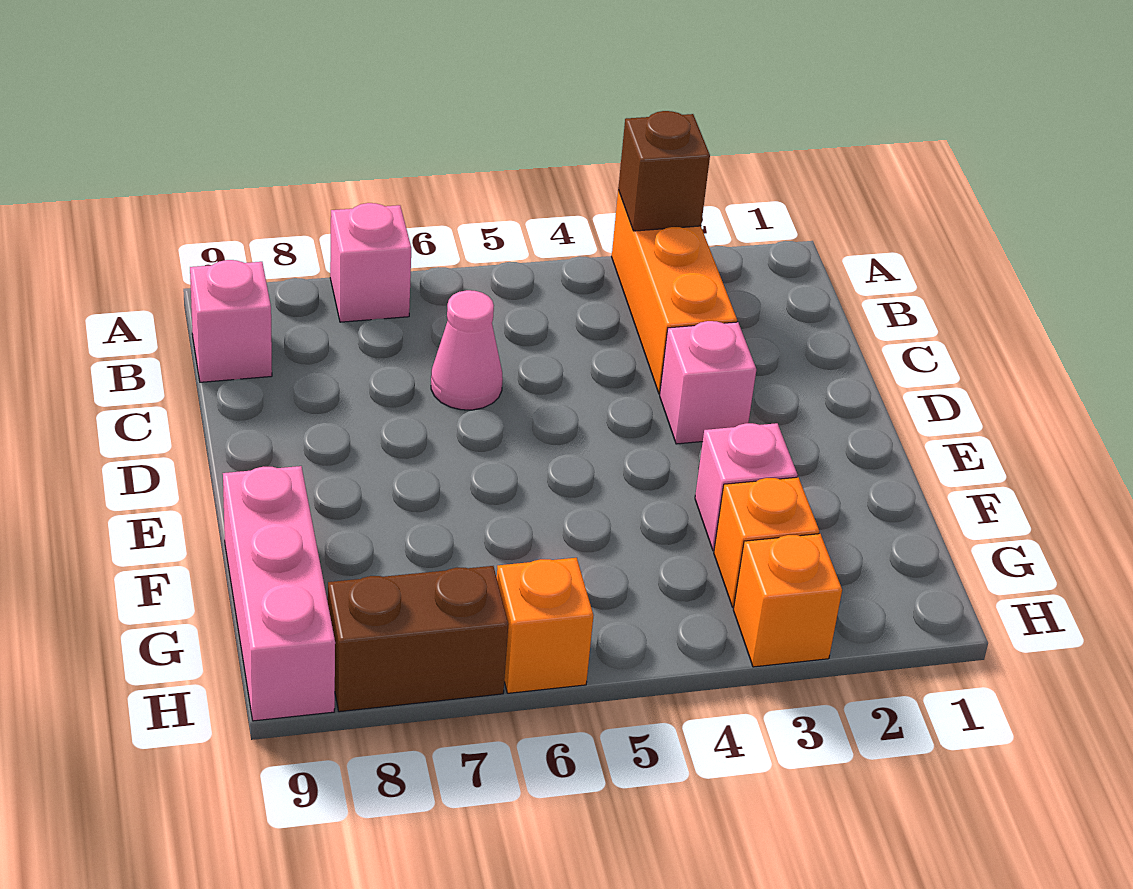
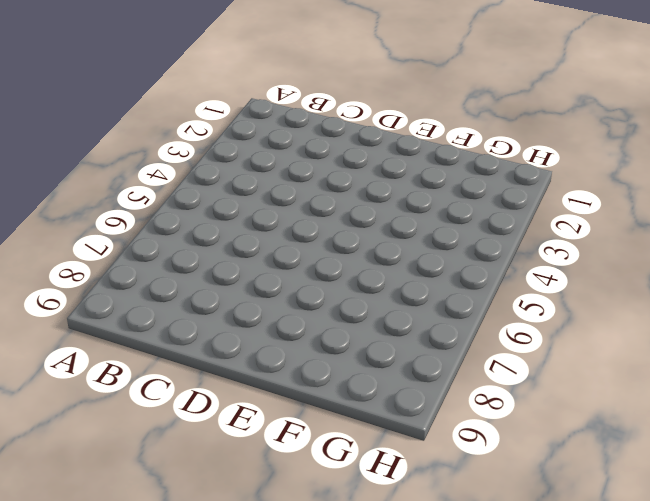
none -> orange 1x3 brick [612,190,737,394]
none -> pink 1x1 brick [330,203,411,322]
none -> pink 1x1 brick [190,260,272,382]

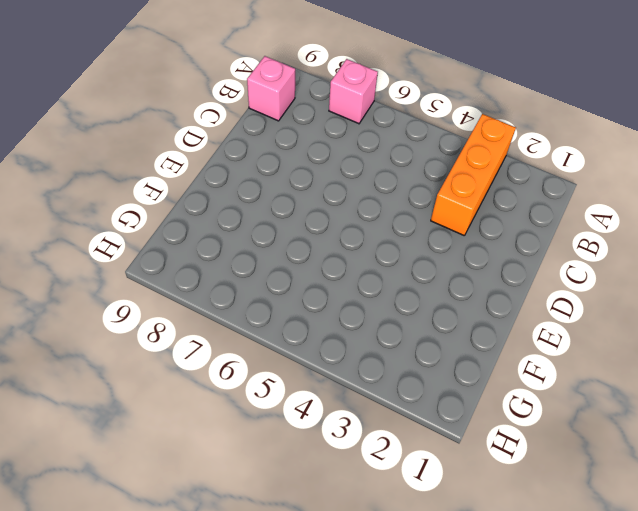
none -> pink 1x1 cone [431,290,503,410]
none -> pink 1x1 brick [660,321,756,444]
none -> pink 1x1 brick [695,423,797,551]

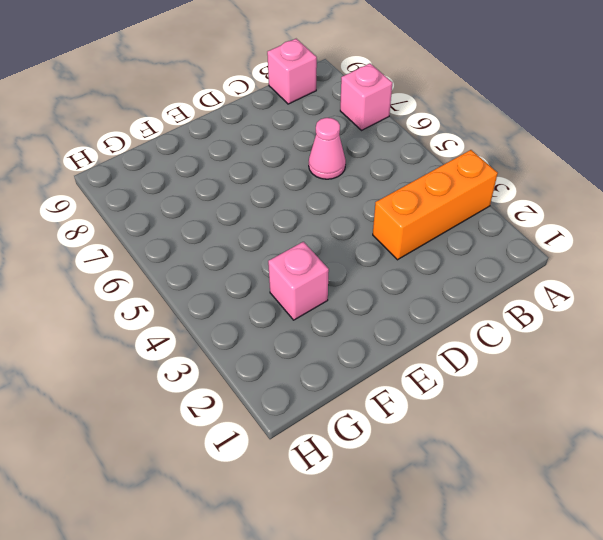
none -> pink 1x1 brick [660,321,756,444]
none -> pink 1x3 brick [223,466,335,721]
none -> orange 1x1 brick [714,477,819,607]

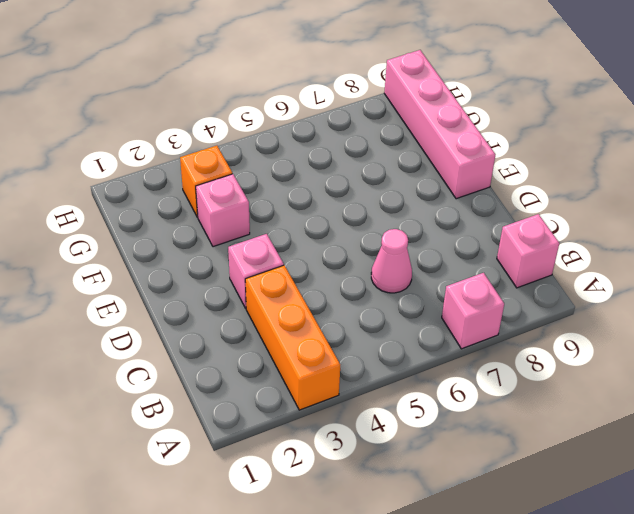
pink 1x4 brick [384,50,496,199] -> pink 1x3 brick [223,466,335,721]
none -> orange 1x1 brick [733,534,842,667]
none -> orange 1x1 brick [497,558,593,693]
none -> brown 1x2 brick [328,566,508,712]

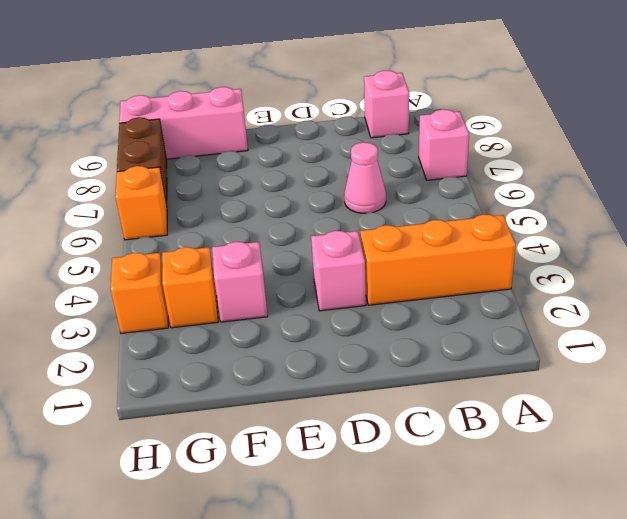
none -> brown 1x1 brick [618,111,710,231]

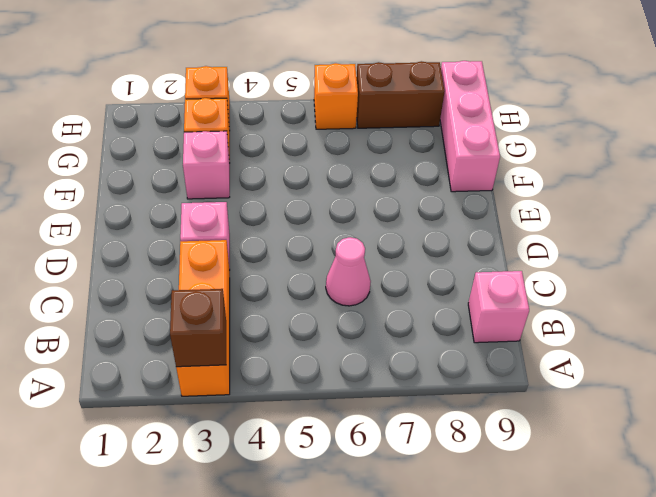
none -> pink 1x1 brick [330,203,411,322]

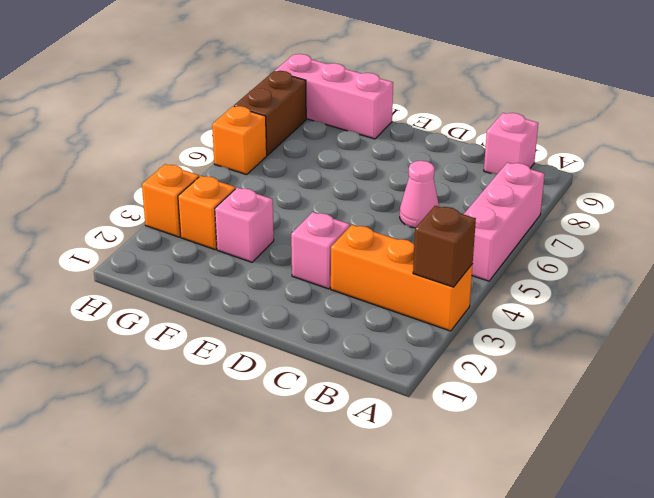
pink 1x3 brick [464,162,545,281] -> pink 1x1 brick [330,203,411,322]

